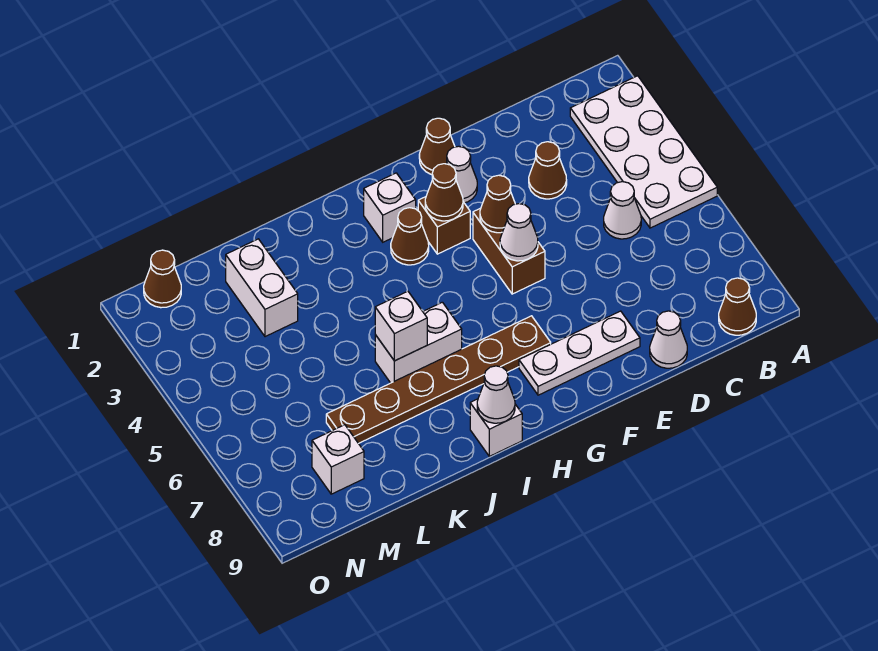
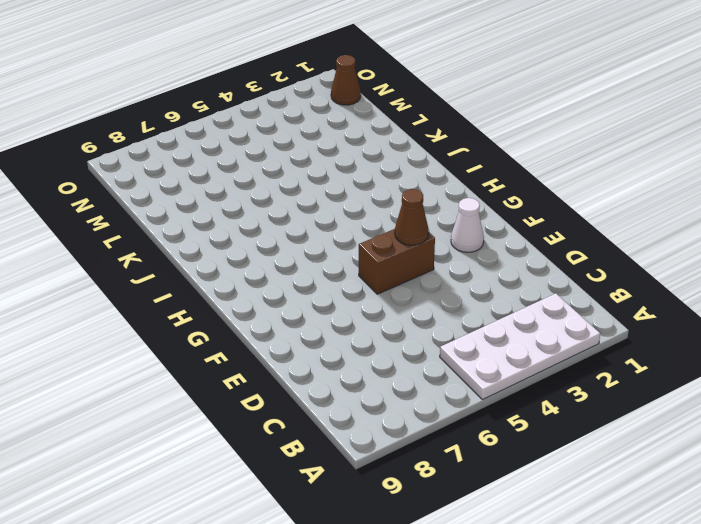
none -> brown 1x1 cone [719,278,756,335]
none -> white 1x1 cone [604,182,641,239]
none -> brown 1x1 cone [529,142,567,199]

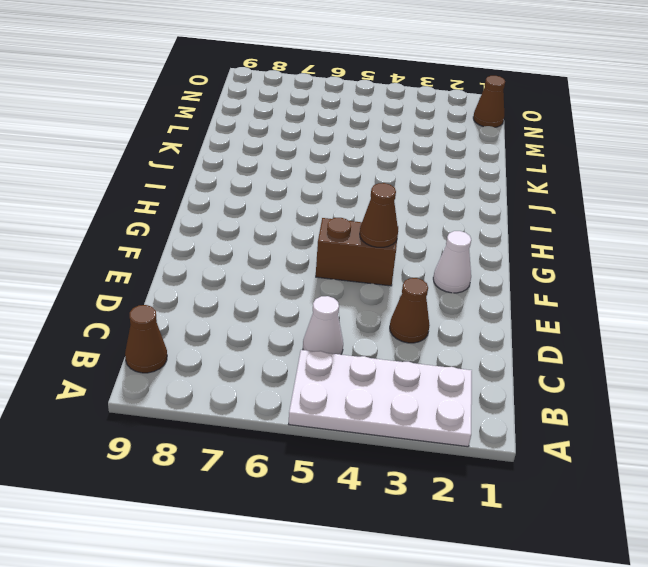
none -> white 1x1 cone [650,311,687,368]
none -> white 1x3 plate [519,311,640,395]
none -> brown 1x1 cone [419,118,455,175]

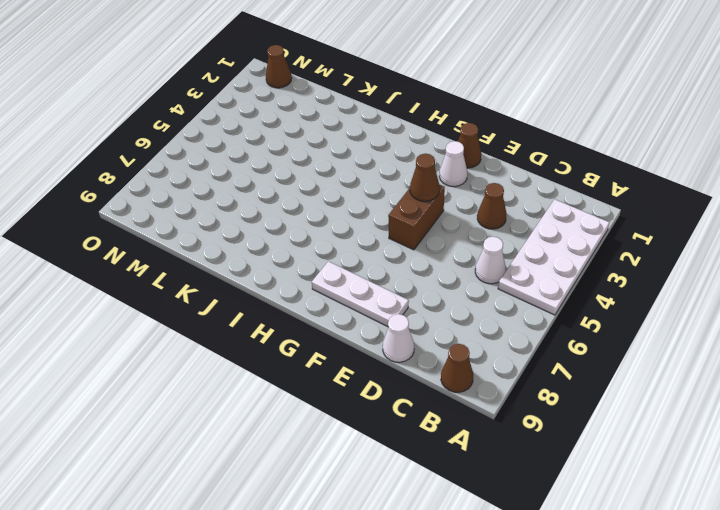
none -> brown 1x1 brick [418,197,470,254]
none -> brown 1x6 plate [326,316,551,443]
none -> white 1x1 brick [364,173,416,242]

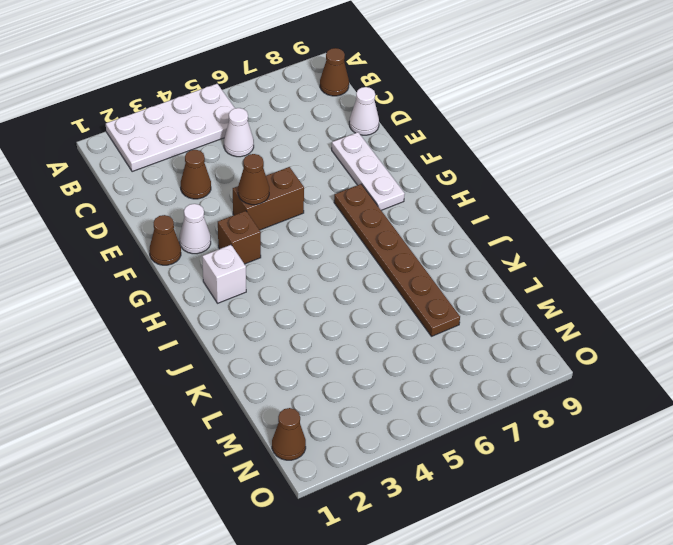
none -> brown 1x1 cone [391,208,429,265]
none -> white 1x2 brick [375,302,462,383]
none -> white 1x1 brick [470,399,522,456]

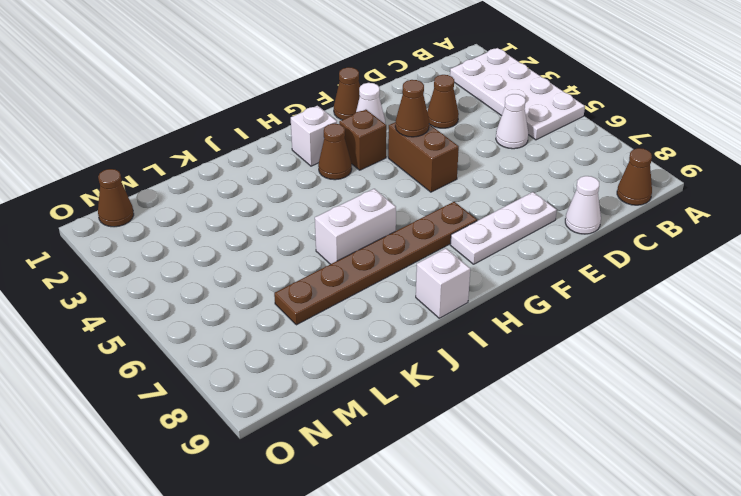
none -> white 1x2 brick [226,239,298,337]
none -> white 1x1 brick [312,425,364,494]
none -> white 1x1 cone [500,204,538,261]

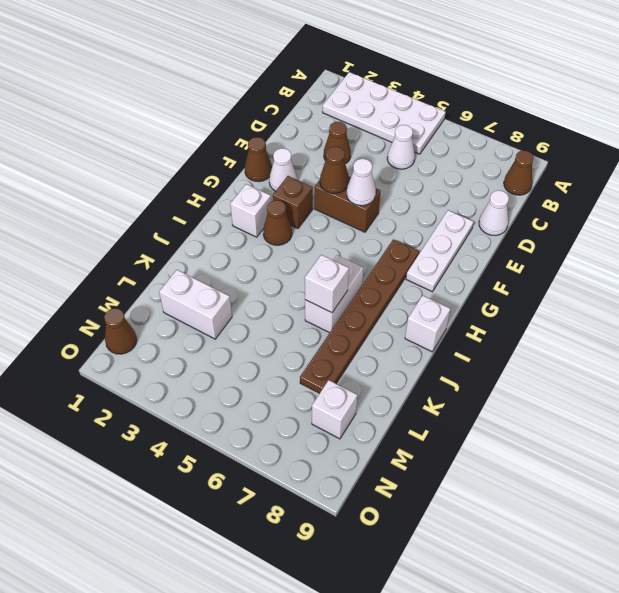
none -> brown 1x1 cone [425,164,463,221]
none -> white 1x1 cone [477,366,515,423]

